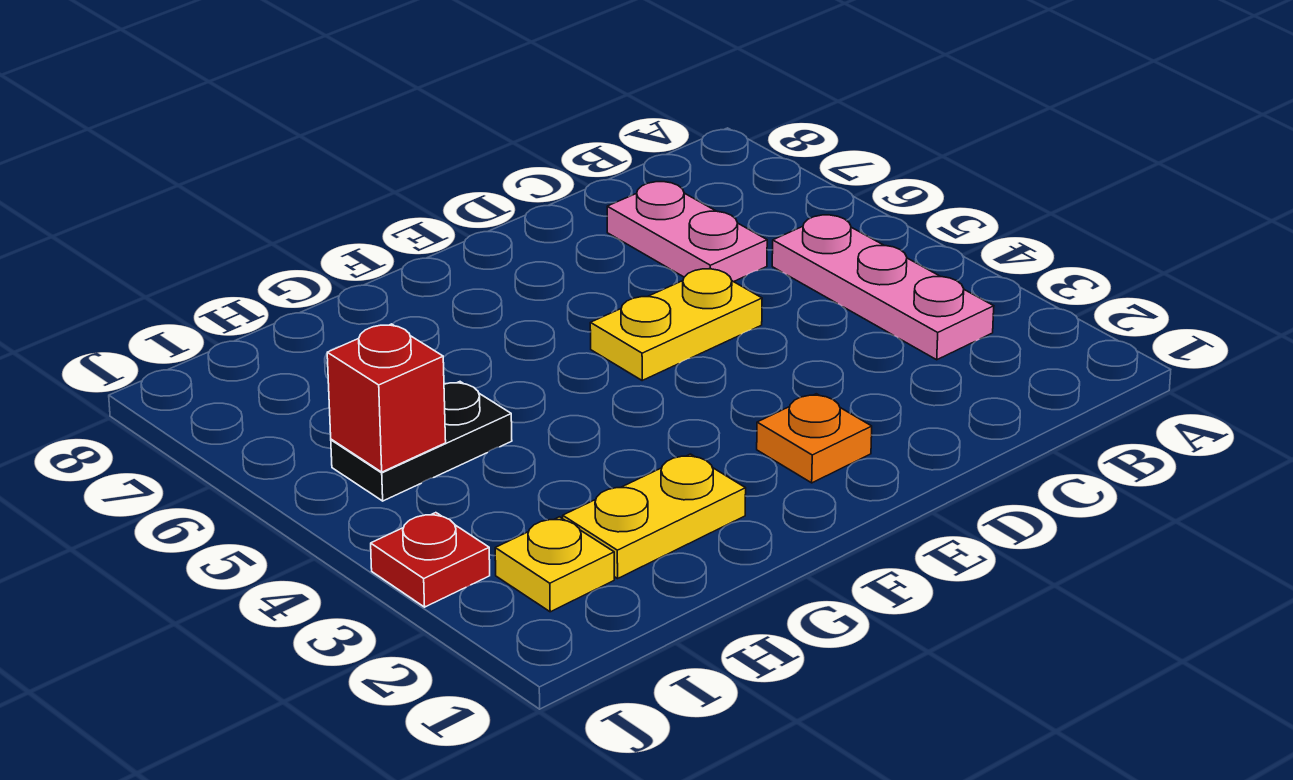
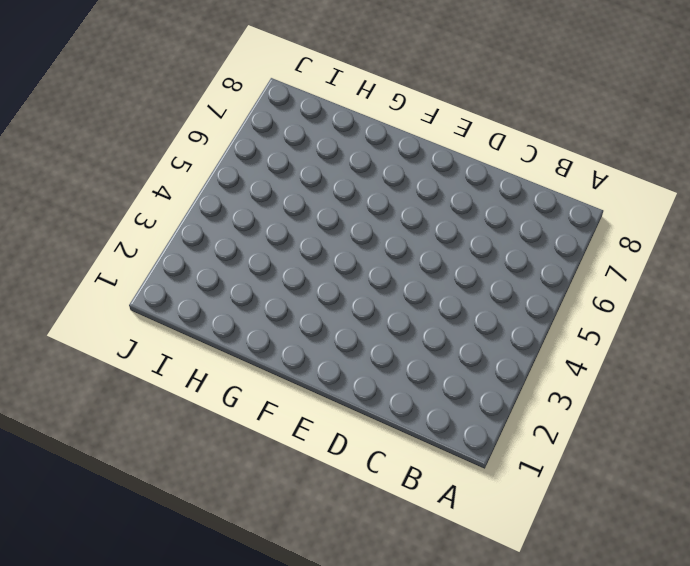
none -> pink 1x3 plate [772,215,994,360]
none -> pink 1x2 plate [607,182,767,282]

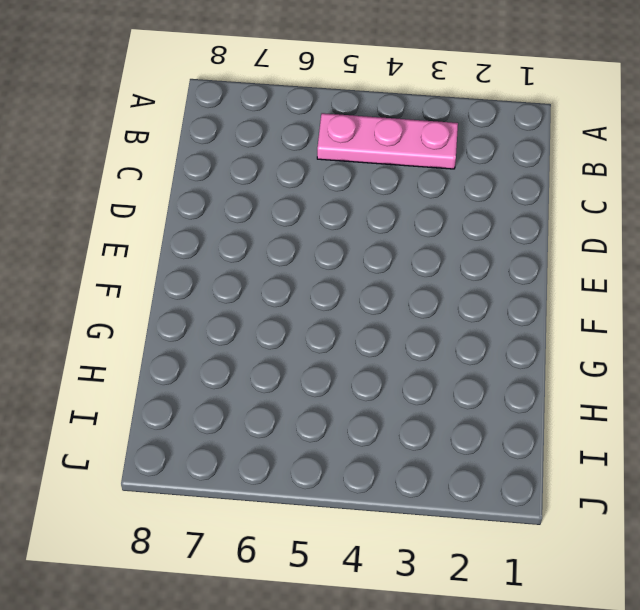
none -> pink 1x2 plate [607,182,767,282]
none -> yellow 1x2 plate [590,268,762,380]

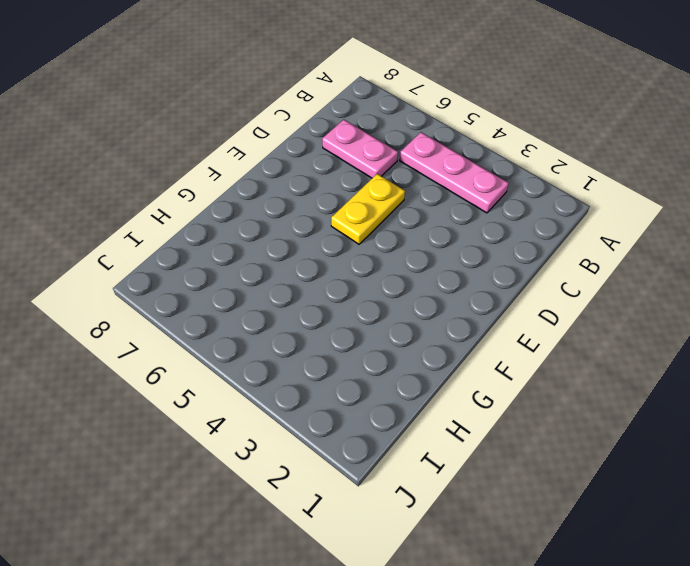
none -> orange 1x1 plate [757,394,872,483]
none -> yellow 1x2 plate [563,454,746,579]

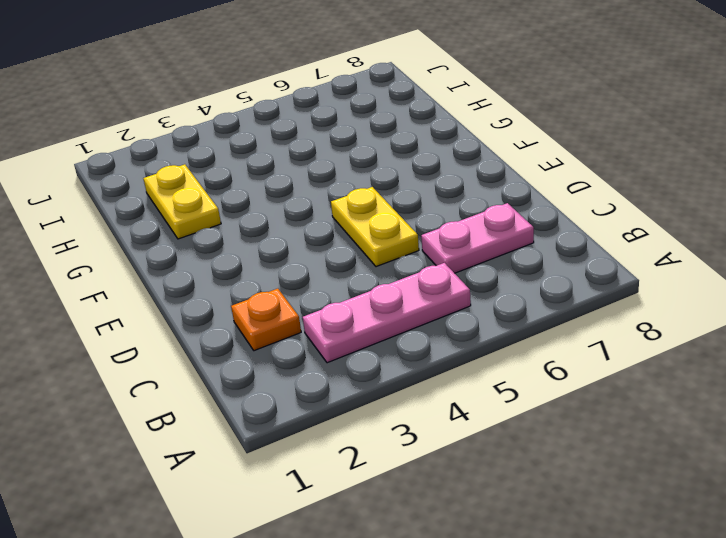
orange 1x1 plate [231,289,301,351] -> orange 1x1 plate moved to [757,394,872,483]
none -> black 1x2 plate [331,382,512,501]
none -> yellow 1x1 plate [495,517,614,612]

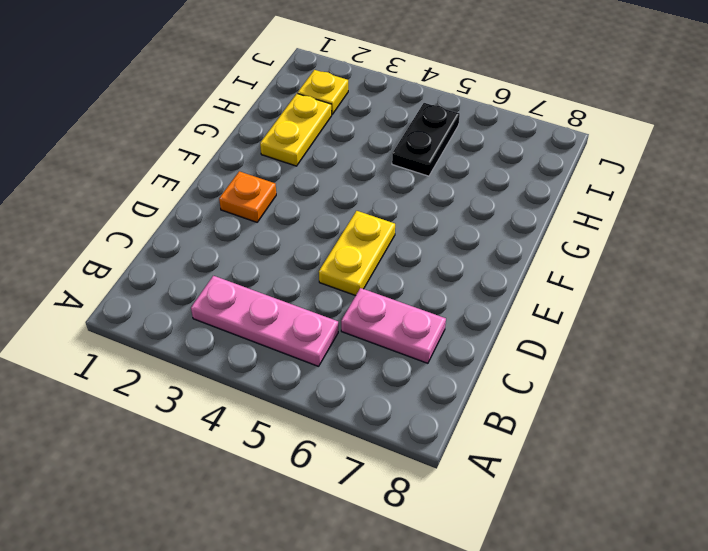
none -> red 1x1 plate [371,513,490,607]
none -> red 1x1 brick [327,324,446,472]

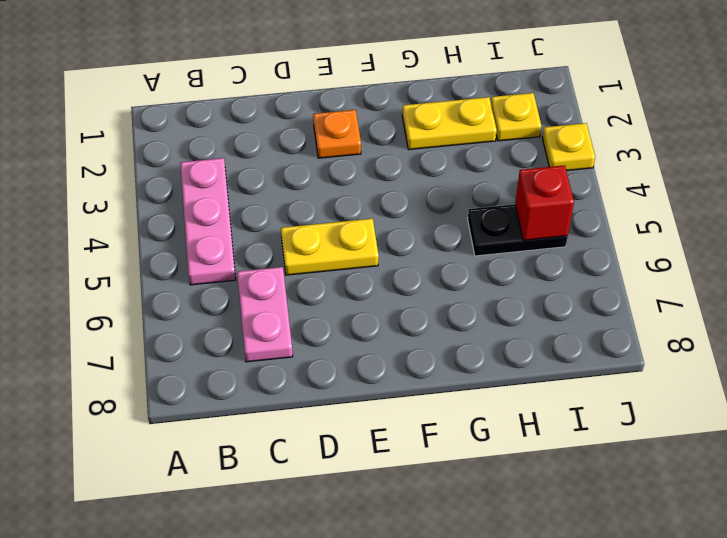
yellow 1x1 plate [542,123,595,171] -> red 1x1 plate [371,513,490,607]

